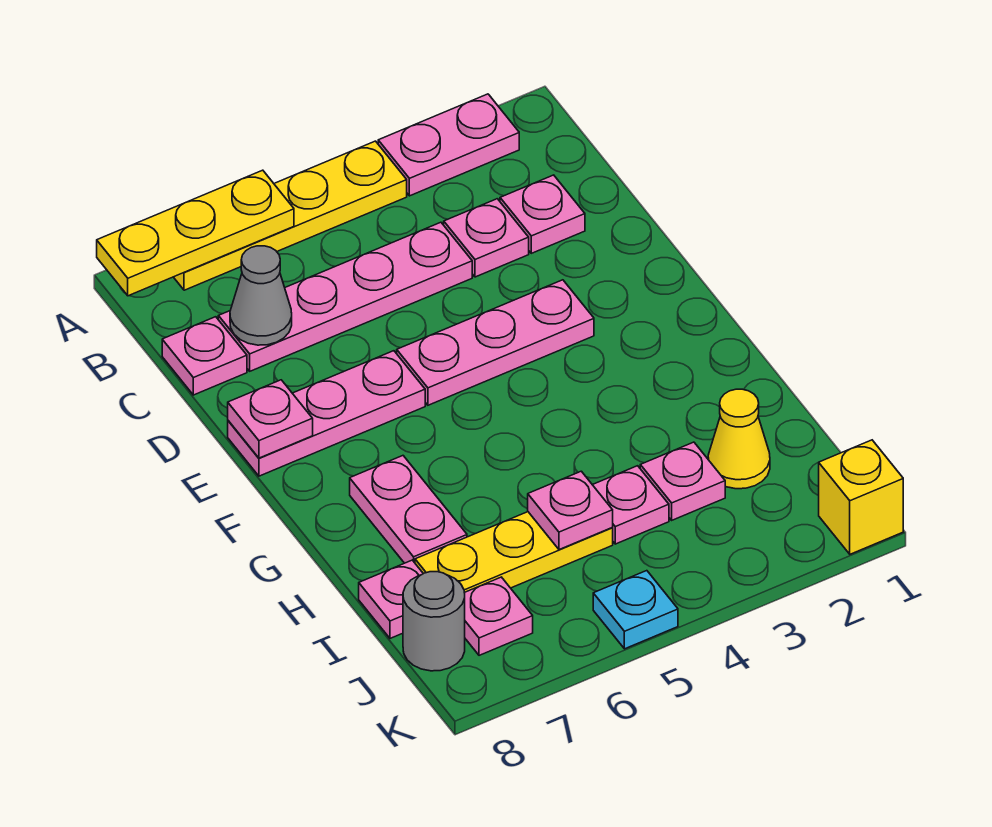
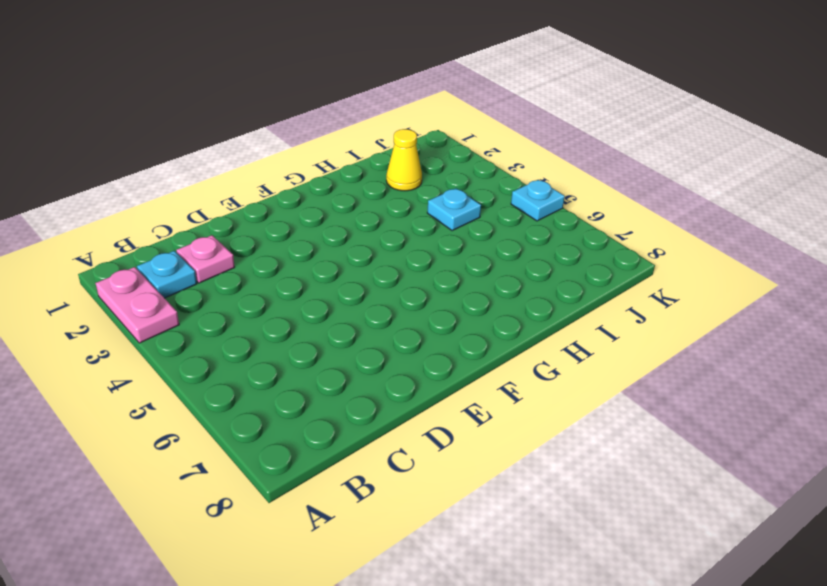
cyan 1x1 plate [137,251,197,298] -> none
cyan 1x1 plate [427,188,481,231] -> pink 1x1 plate [593,466,669,544]
none -> yellow 1x4 plate [174,141,407,290]
none -> pink 1x1 plate [444,199,529,277]
none -> pink 1x4 plate [218,222,472,371]

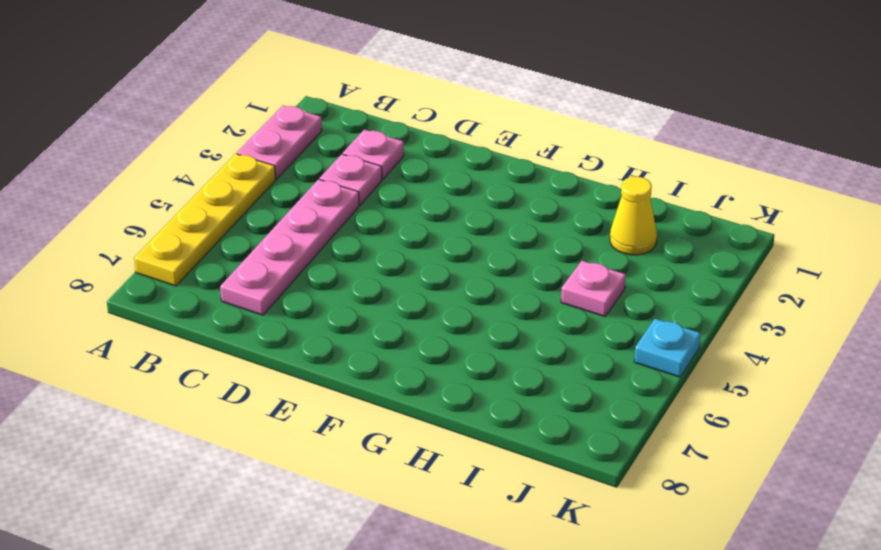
none -> pink 1x1 plate [162,317,247,395]
none -> pink 1x3 plate [397,280,594,405]
none -> pink 1x3 plate [228,351,425,476]

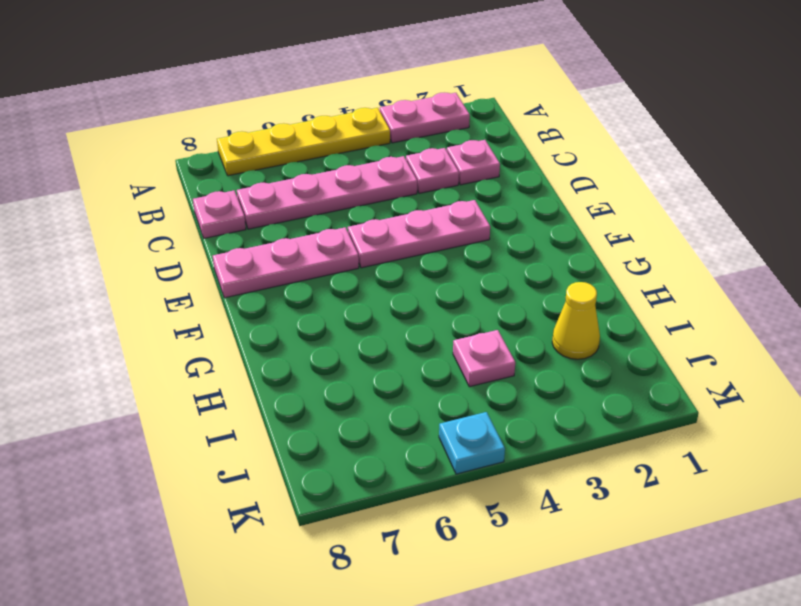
none -> pink 1x2 plate [350,456,467,563]
none -> pink 1x1 plate [640,442,725,520]
none -> yellow 1x3 plate [415,512,613,593]

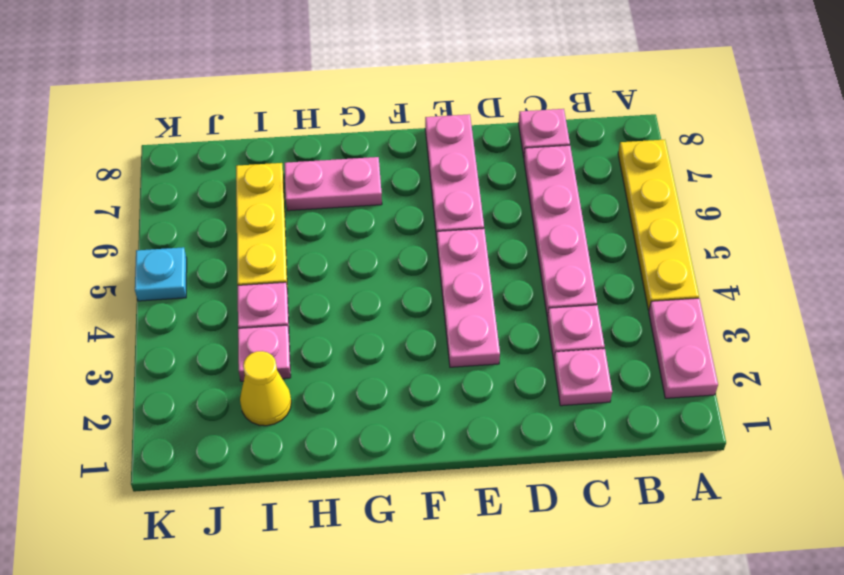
none -> pink 1x1 plate [359,560,423,638]
none -> pink 1x1 plate [465,577,533,655]
none -> grey 1x1 round brick [403,572,465,671]

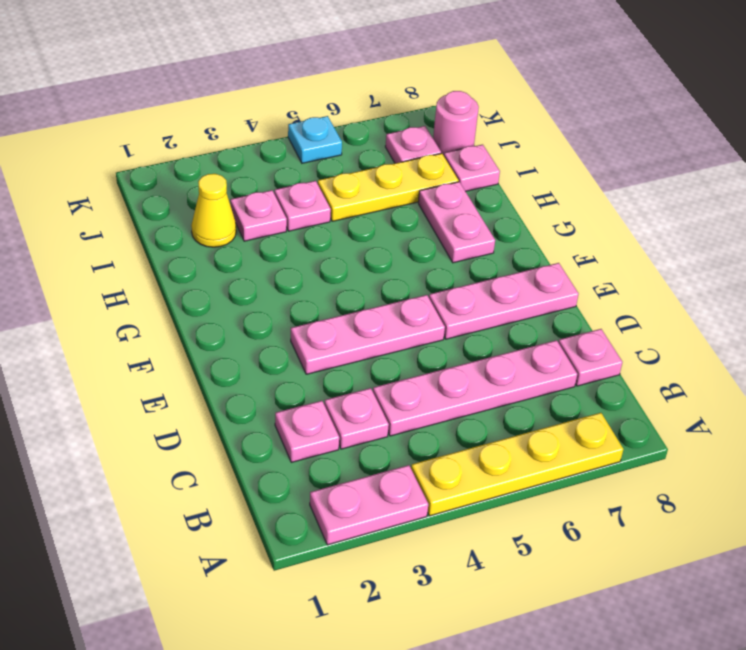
pink 1x1 round brick [433,91,479,155] -> grey 1x1 round brick [403,572,465,671]
none -> yellow 1x1 brick [819,440,903,554]
none -> yellow 1x3 plate [97,170,294,296]
none -> grey 1x1 cone [230,246,292,345]

